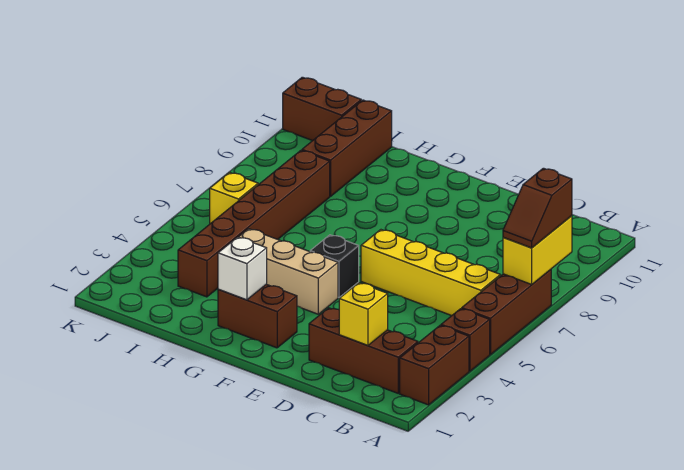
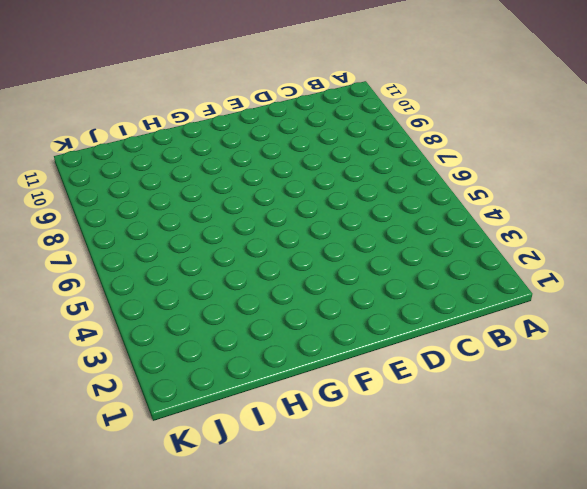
none -> brown 1x2 brick [400,325,469,405]
none -> brown 1x1 brick [441,309,490,371]
none -> brown 1x3 brick [462,270,551,355]

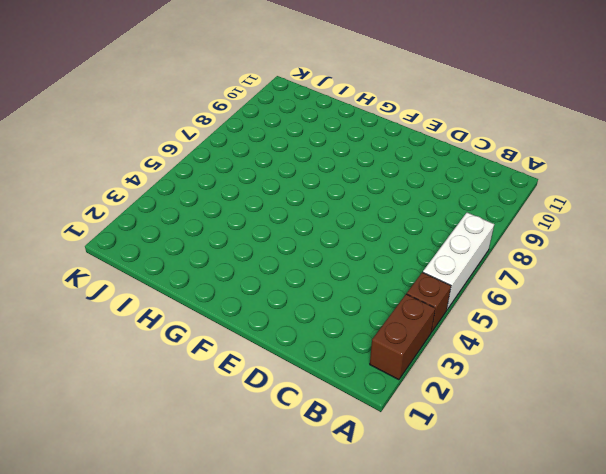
white 1x3 brick [423,213,494,309] -> brown 1x3 brick [462,270,551,355]
none -> brown 1x3 brick [309,308,418,393]
none -> yellow 1x4 brick [361,230,500,316]
none -> brown 1x2 brick [218,284,297,348]

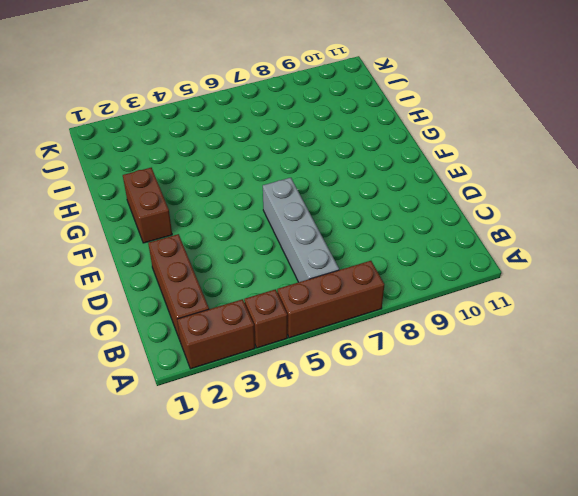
grey 1x4 brick [263,178,339,282] -> yellow 1x4 brick [361,230,500,316]
none -> tan 1x3 brick [239,229,338,314]
none -> black 1x1 brick [310,235,359,298]
none -> brown 1x6 brick [178,150,330,297]

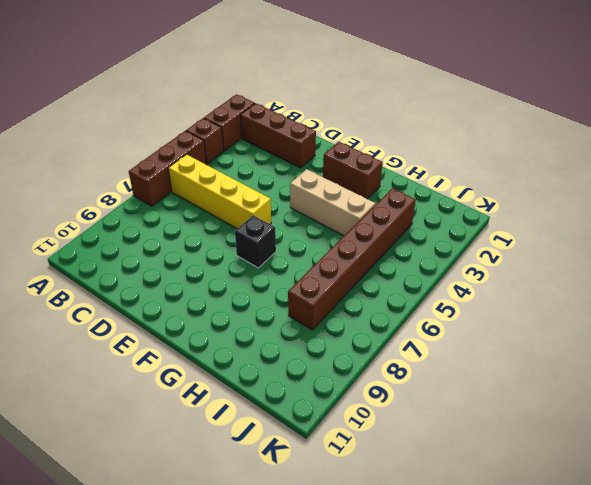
black 1x1 brick [235,215,276,268] -> black 1x1 brick moved to [310,235,359,298]
none -> brown 1x3 brick [302,100,392,196]
none -> yellow 1x1 brick [210,172,258,224]
none -> brown 1x2 brick [283,77,361,141]

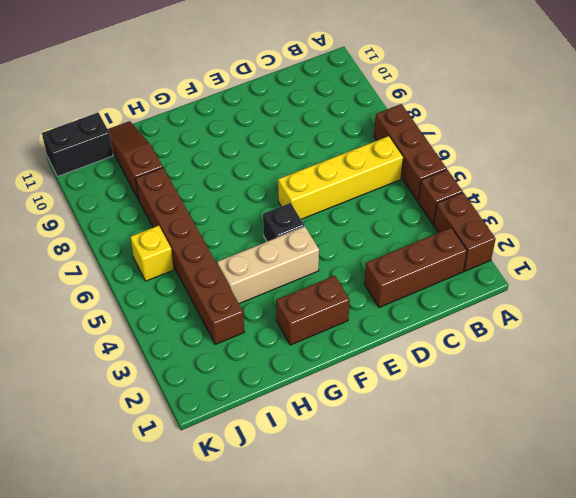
brown 1x3 slope [108,121,163,198] -> brown 1x3 brick [302,100,392,196]
black 1x2 brick [42,113,113,176] -> brown 1x2 brick [283,77,361,141]
none -> yellow 1x2 brick [503,216,572,284]
none -> yellow 1x1 brick [339,283,388,346]
none -> white 1x1 brick [218,237,267,300]

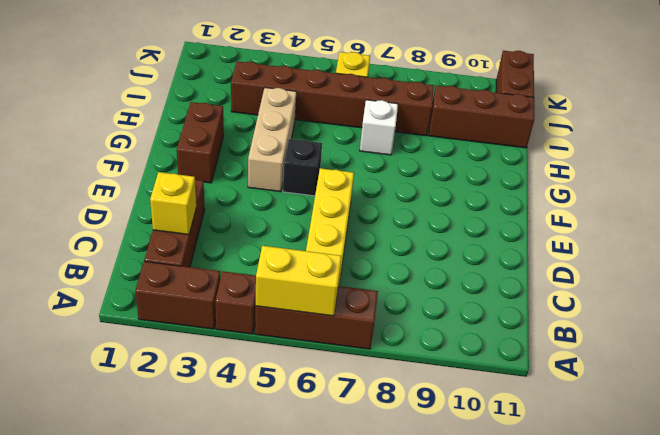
yellow 1x2 brick [256,246,341,316] -> yellow 1x2 brick moved to [503,216,572,284]
white 1x1 brick [360,100,398,155] -> white 1x1 brick moved to [218,237,267,300]
none -> brown 1x2 slope [503,168,572,248]

